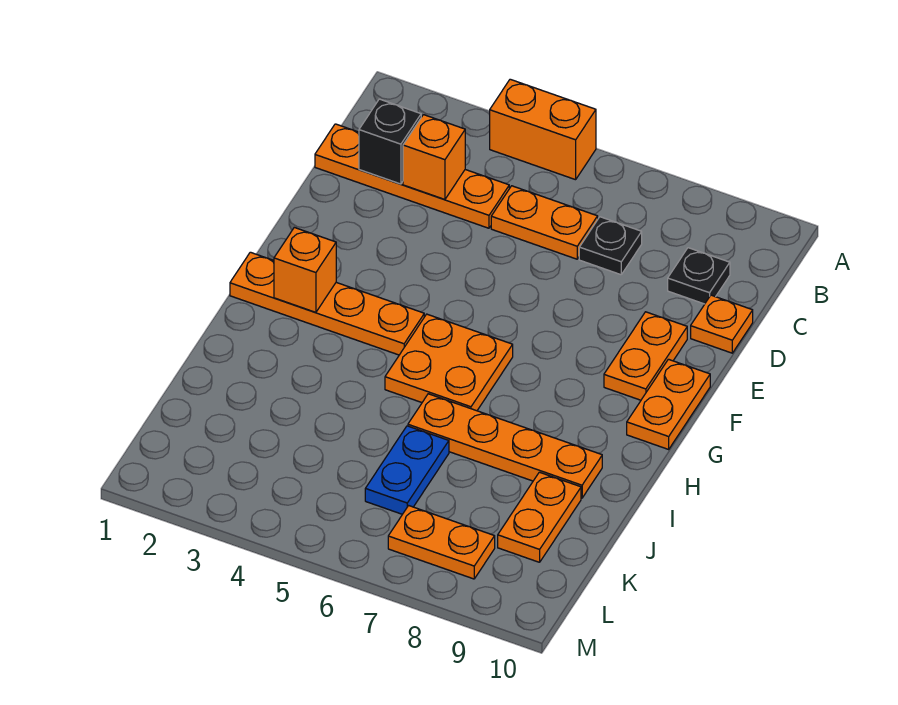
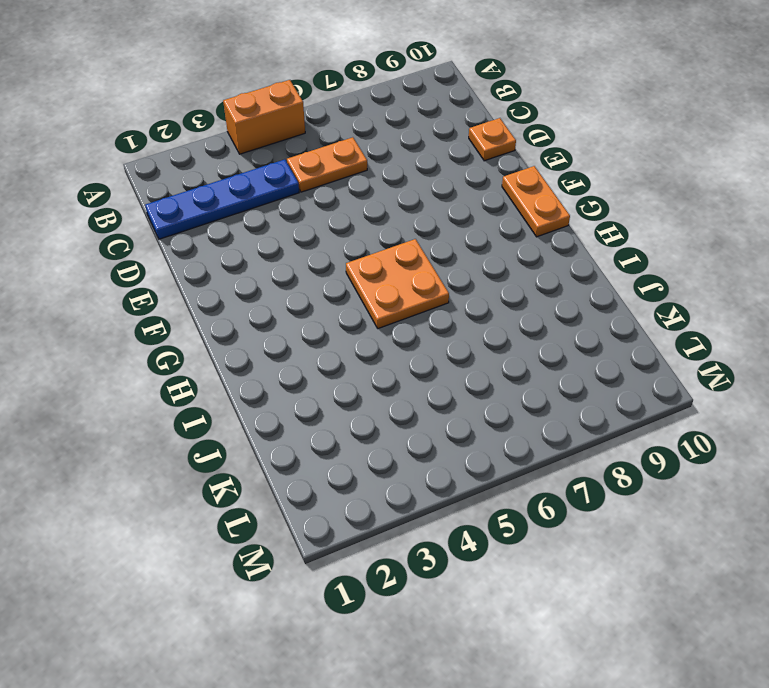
blue 1x4 plate [145,159,299,239] -> orange 1x4 plate [315,124,509,228]
none -> black 1x1 plate [579,217,642,275]
none -> black 1x1 plate [668,248,730,304]
none -> orange 1x2 plate [604,312,687,400]

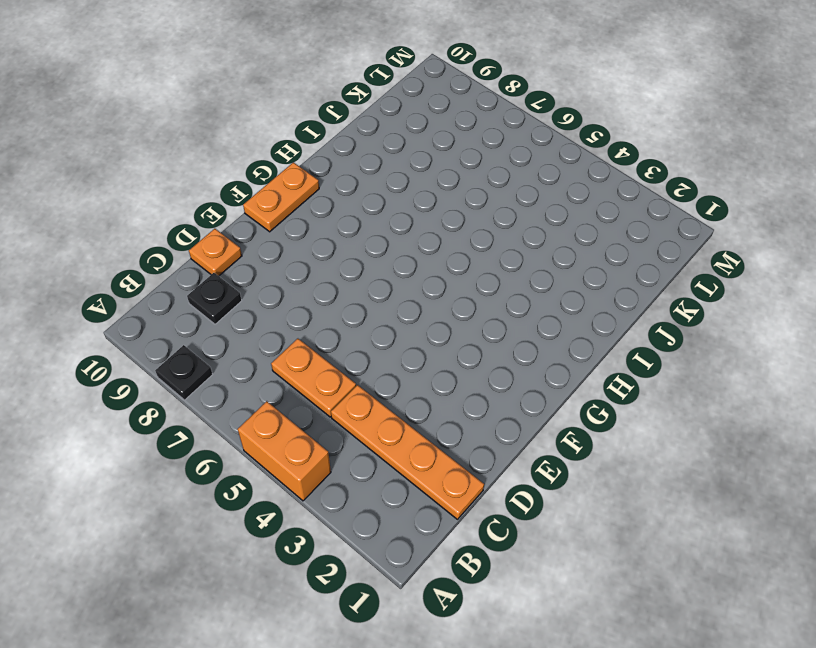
black 1x1 plate [155,345,213,400] -> black 1x1 plate moved to [579,217,642,275]
none -> orange 1x2 plate [604,312,687,400]
none -> orange 1x4 plate [230,252,424,355]
none -> orange 2x2 plate [385,314,513,411]

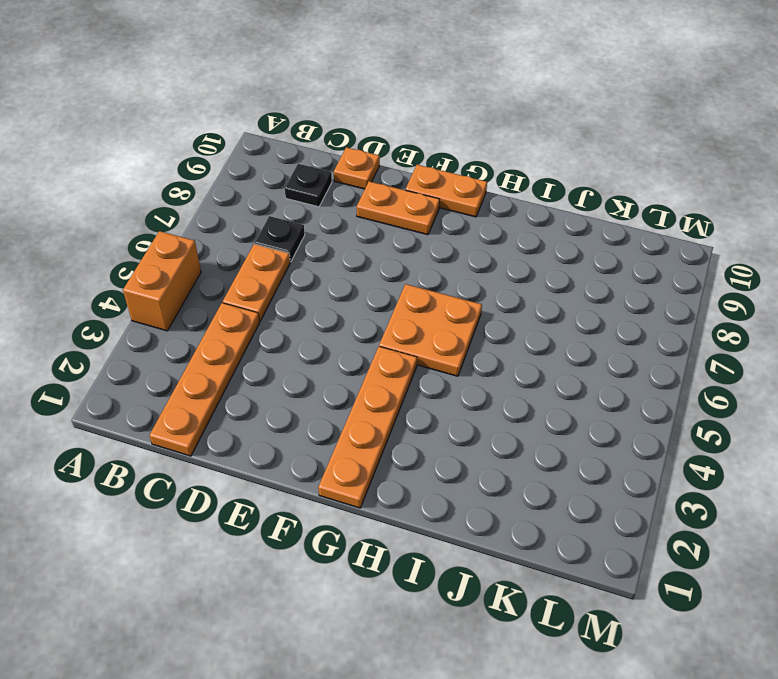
none -> orange 1x4 plate [408,394,602,498]
none -> blue 1x2 plate [365,426,449,514]
none -> orange 1x2 plate [498,472,581,562]

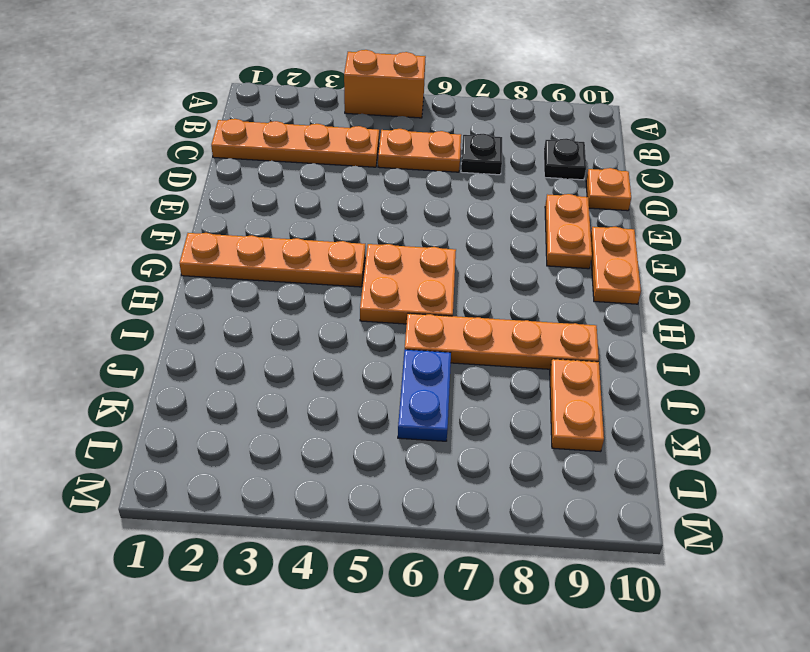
none -> orange 1x2 plate [388,506,495,579]
none -> black 1x1 brick [359,99,421,184]
none -> orange 1x1 brick [403,115,465,199]

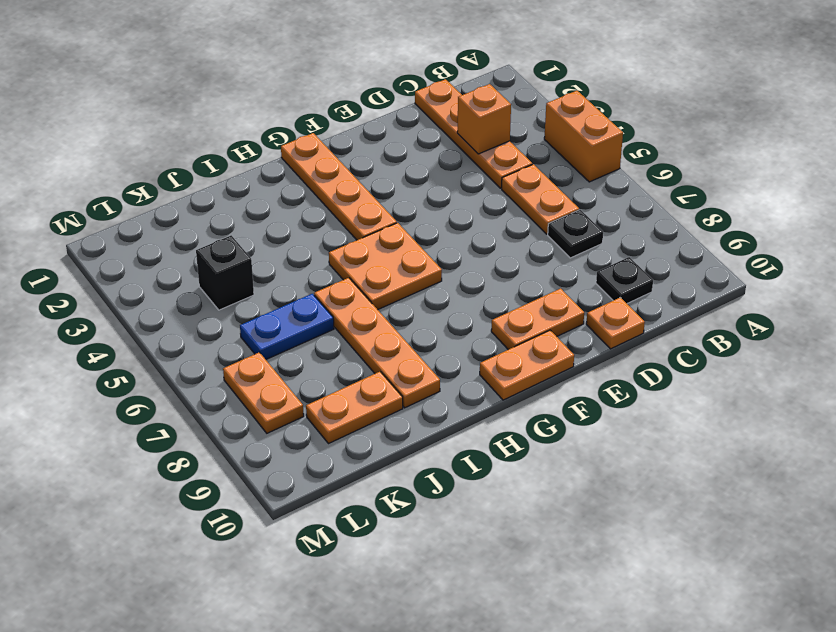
black 1x1 brick [196,235,254,310] -> black 1x1 brick moved to [359,99,421,184]
none -> orange 1x1 brick [274,227,336,312]

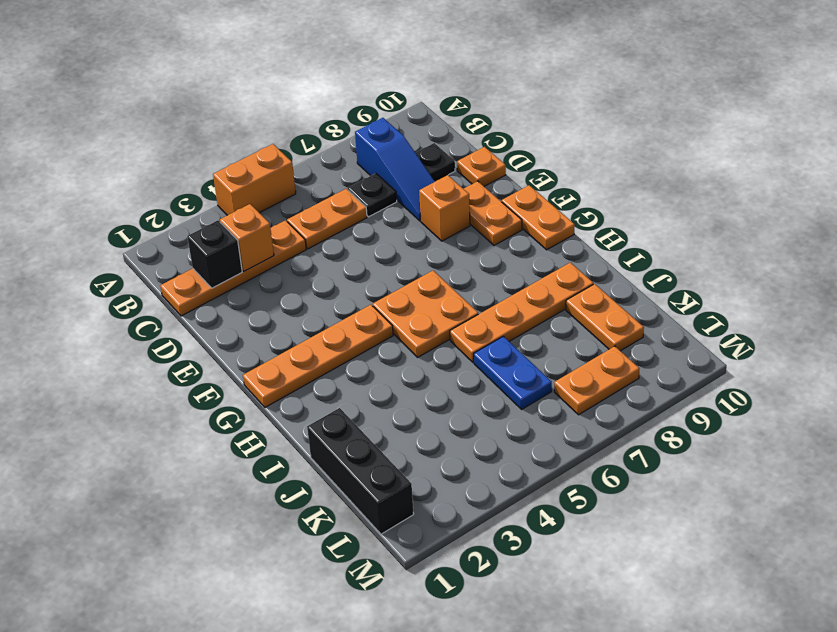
blue 1x3 slope [355,118,435,221] -> none
orange 1x1 brick [419,175,470,241] -> orange 1x1 brick moved to [274,227,336,312]
black 1x3 brick [307,408,414,534] -> none

